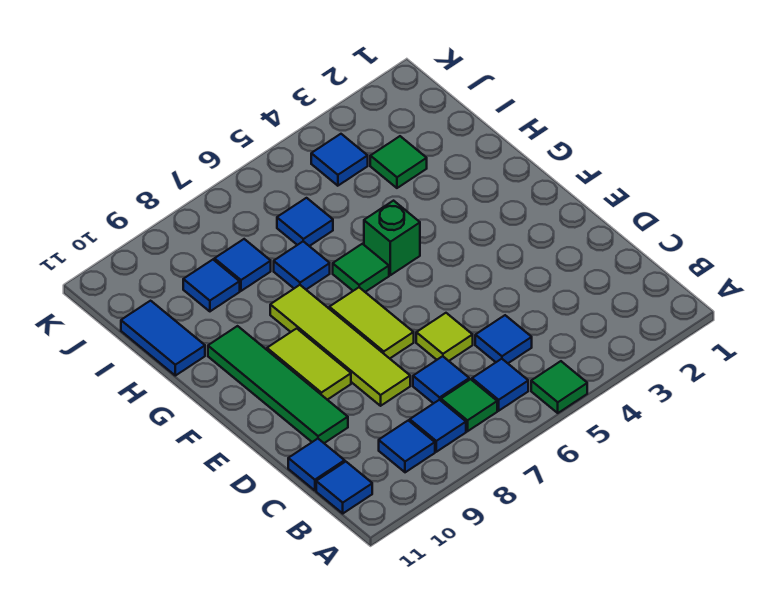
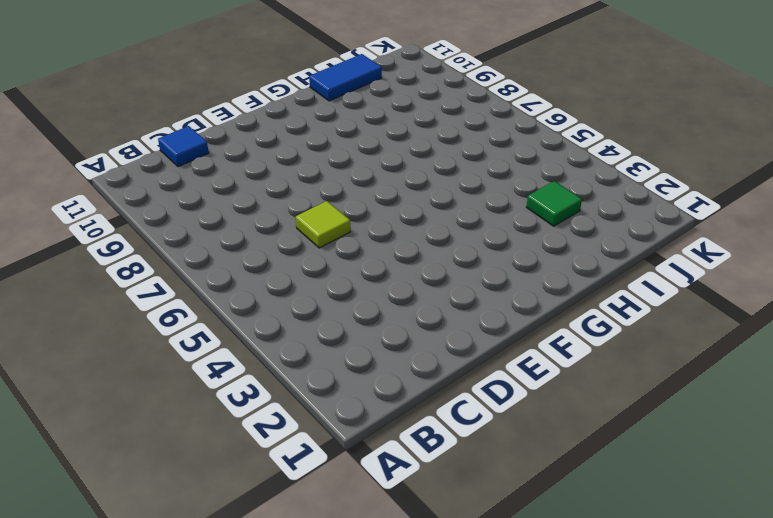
none -> green 1x1 tile [531,361,587,413]
none -> blue 1x1 tile [472,359,528,411]
none -> green 1x1 tile [441,379,497,431]

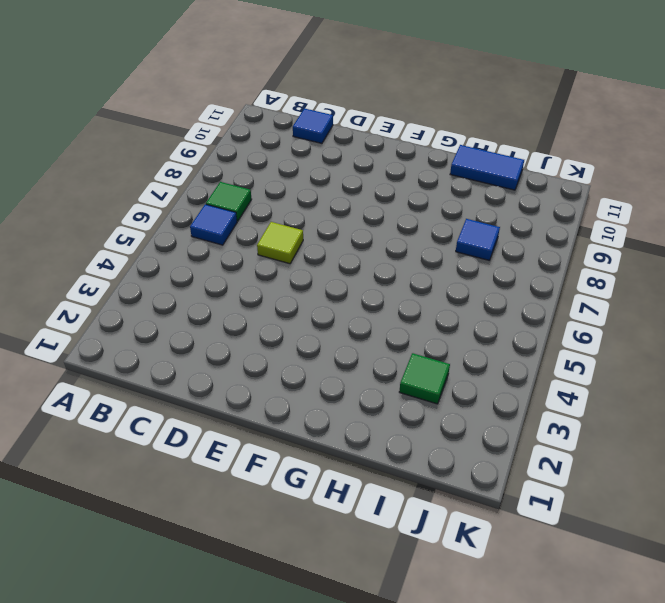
none -> green 1x1 tile [531,361,587,413]
none -> blue 1x1 tile [410,400,466,452]
none -> blue 1x1 tile [379,420,435,472]

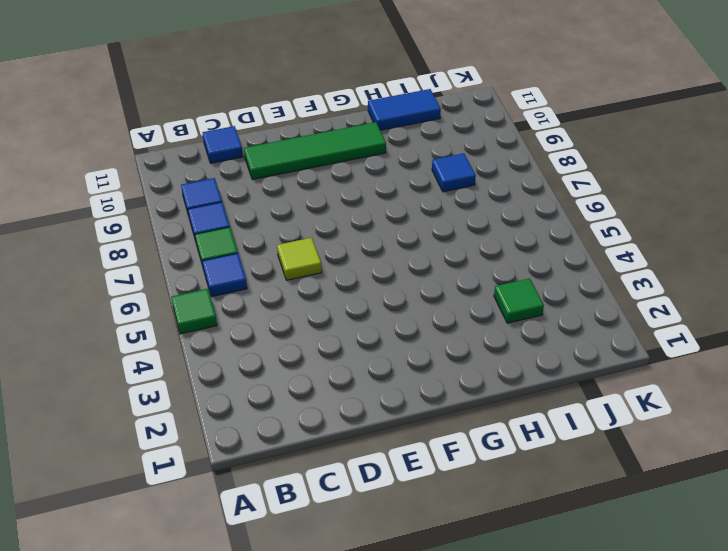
none -> blue 1x1 tile [316,462,372,513]
none -> blue 1x1 tile [475,315,532,363]
none -> blue 1x1 tile [413,356,469,403]

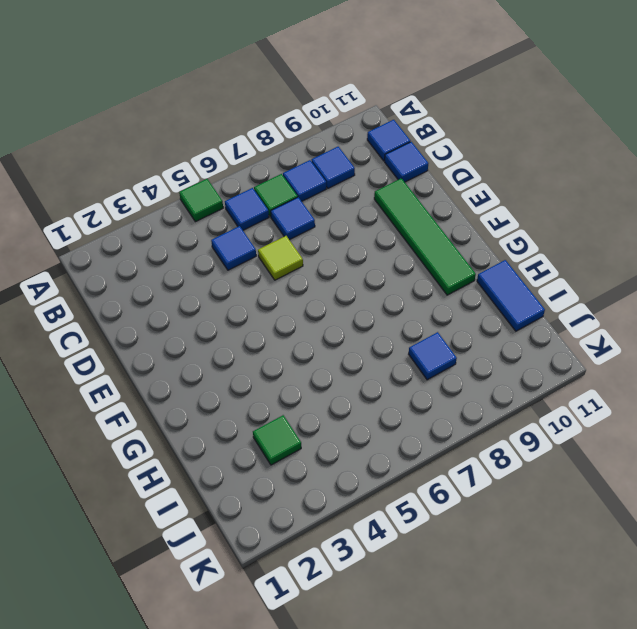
none -> lime 1x4 tile [270,285,410,406]
none -> lime 1x2 tile [329,288,414,358]
none -> lime 1x2 tile [267,328,351,400]

